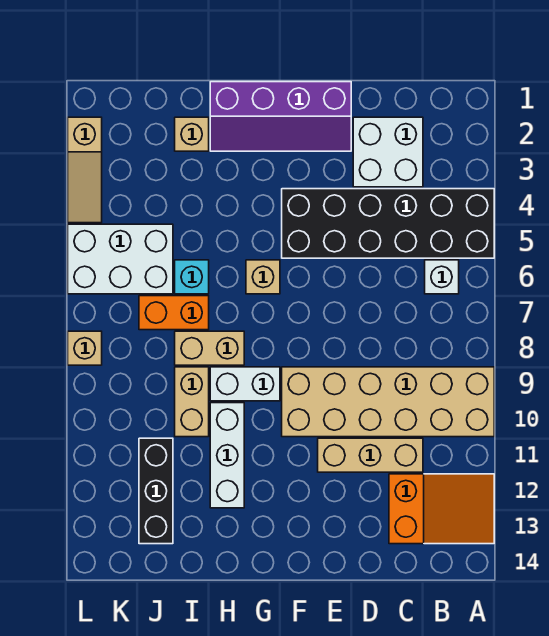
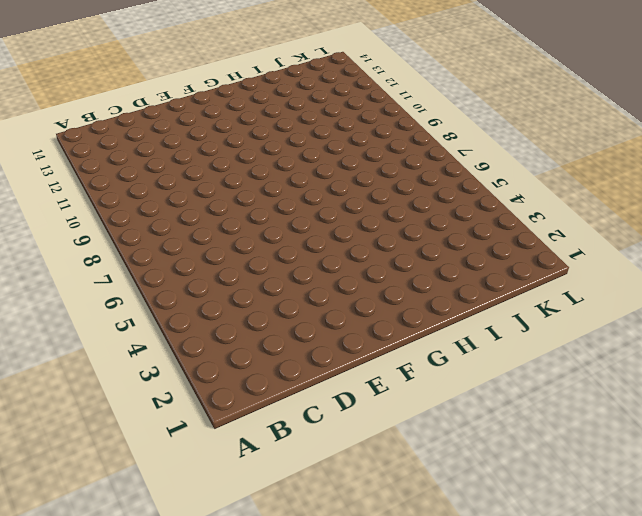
none -> black 2x6 brick [282,189,494,258]
none -> tan 2x6 brick [282,367,494,437]
none -> orange 2x3 slope [389,474,494,544]

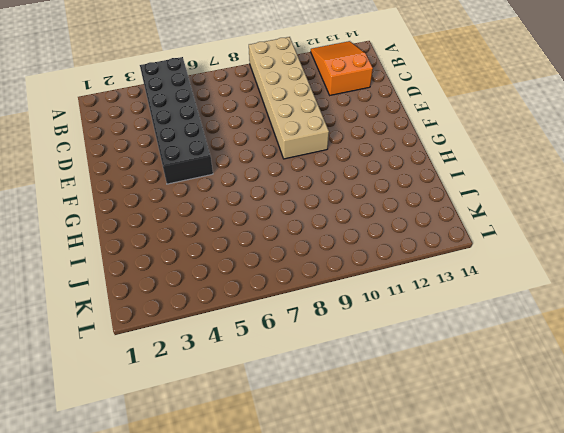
none -> white 1x1 brick [425,260,459,294]
none -> white 2x2 brick [353,117,423,187]
none -> tan 1x3 brick [318,438,423,472]

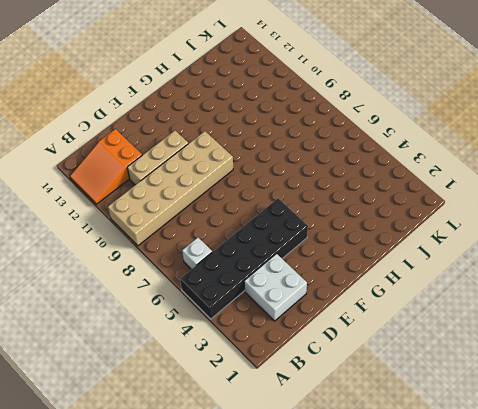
none -> purple 2x4 slope [210,82,351,151]
none -> tan 1x1 brick [246,260,280,294]
none -> white 1x2 brick [210,367,280,401]

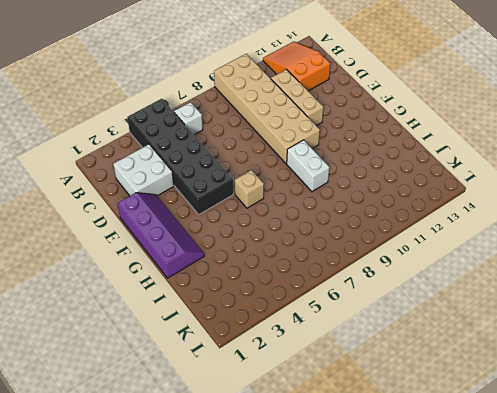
none -> tan 1x2 brick [175,331,244,365]
none -> white 1x3 brick [210,403,244,508]
none -> tan 1x1 brick [175,117,209,151]

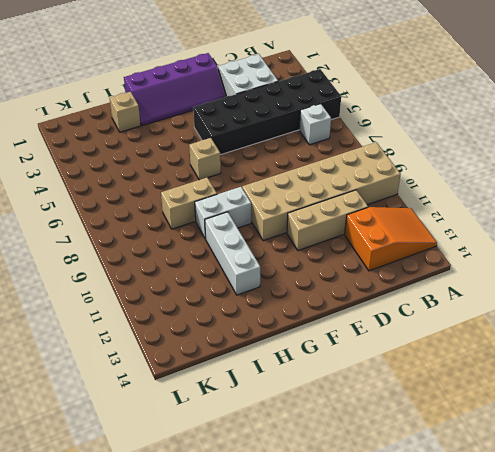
none -> cyan 1x1 brick [175,260,209,294]
none -> orange 1x2 brick [139,296,209,330]
none -> tan 1x2 brick [175,367,209,437]

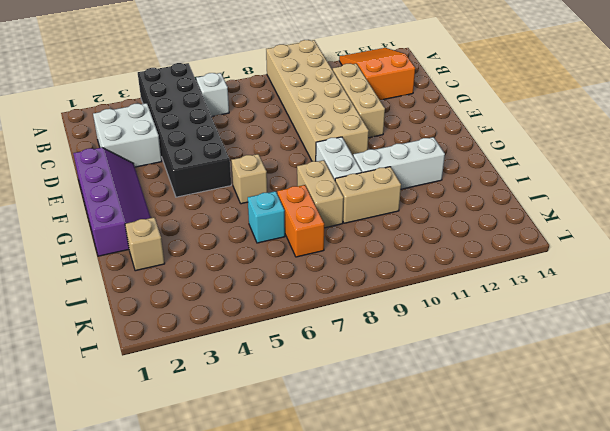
none -> white 2x3 brick [68,224,173,294]
none -> black 1x3 brick [139,438,173,544]
none -> tan 1x3 slope [68,117,102,223]

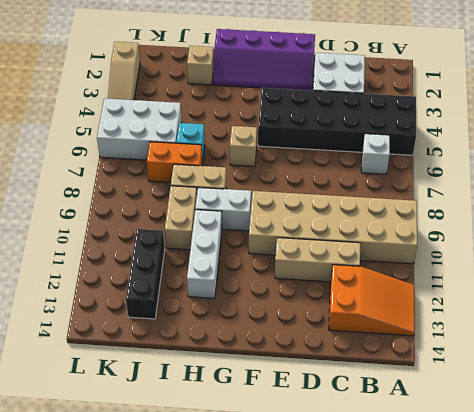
none -> tan 1x1 brick [68,331,102,365]

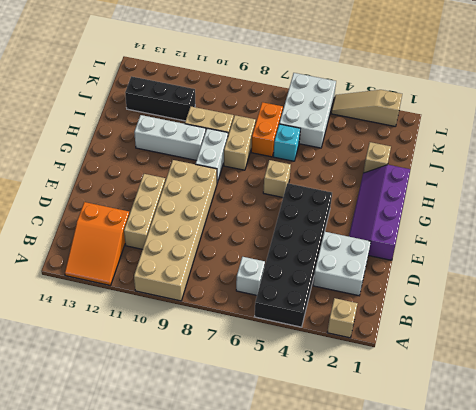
tan 1x1 brick [327,298,358,338] -> tan 1x1 brick moved to [68,331,102,365]

